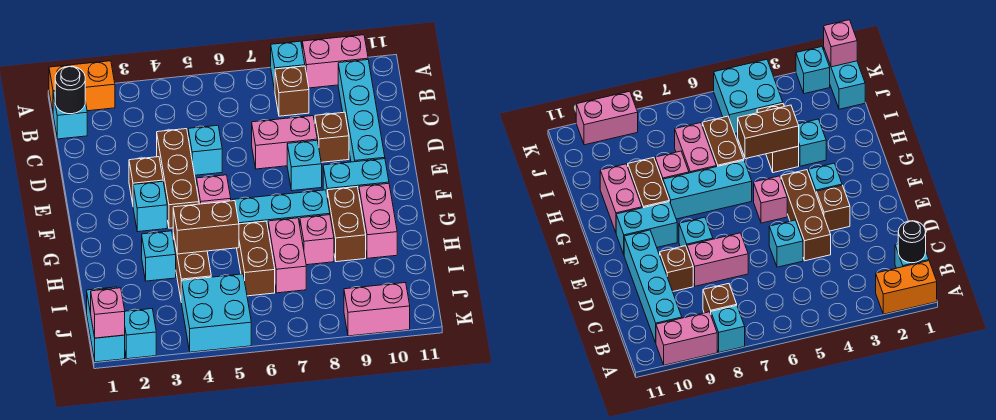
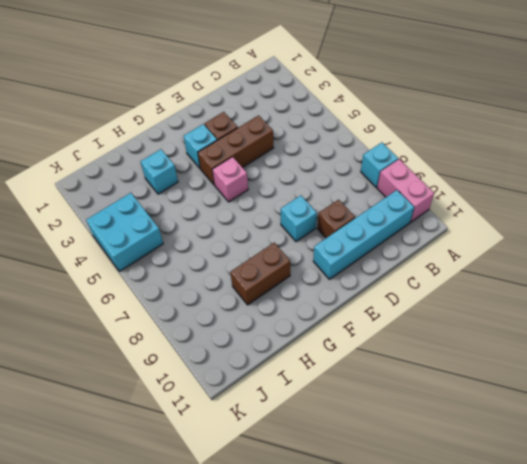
none -> orange 1x2 brick [49,61,115,111]
none -> cyan 1x1 brick [53,92,87,139]
none -> brown 1x1 brick [275,66,309,116]
none -> cyan 1x1 brick [188,125,222,175]

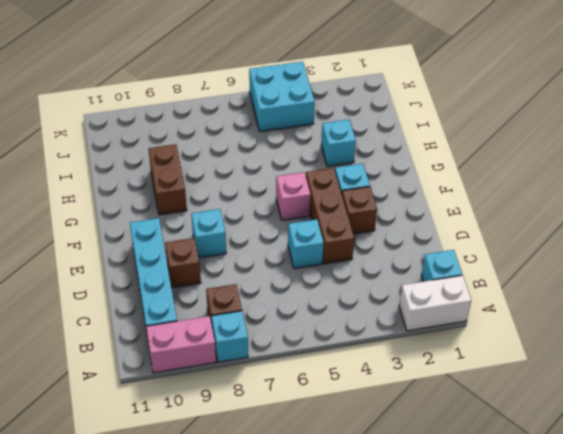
white 1x2 brick [399,275,471,331] -> orange 1x2 brick [49,61,115,111]
none -> pink 1x2 brick [252,116,317,169]
none -> cyan 1x2 brick [323,159,389,194]
none -> cyan 1x3 brick [233,190,330,226]
none -> pink 1x2 brick [359,183,397,258]

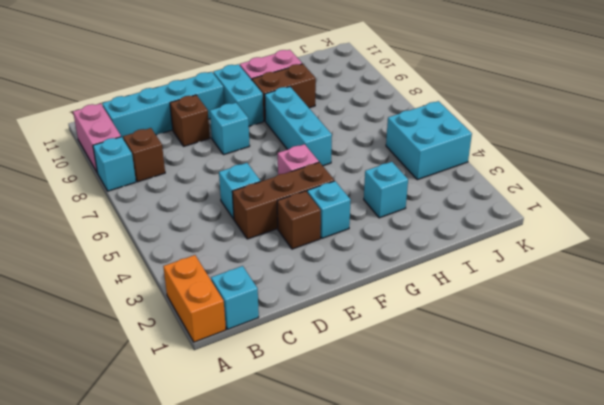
none -> pink 1x2 brick [252,116,317,169]
none -> brown 1x2 brick [173,233,211,302]
none -> brown 1x2 brick [237,221,275,296]
none -> pink 1x2 brick [268,218,306,293]

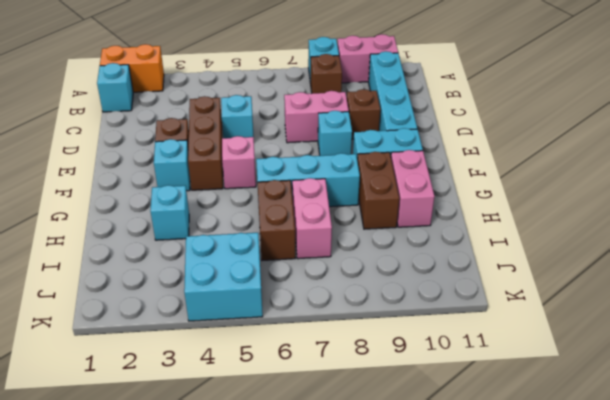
none -> brown 1x2 brick [173,233,211,302]
none -> pink 1x1 brick [300,215,334,265]
none -> cyan 1x2 brick [87,287,125,362]
none -> cyan 1x1 brick [125,309,156,359]

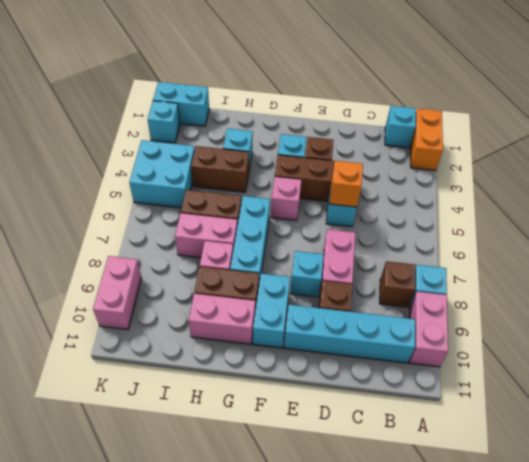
orange 1x1 brick [329,161,363,207] -> none
none -> black 1x1 round brick [55,67,85,114]
none -> brown 1x2 brick [173,201,239,254]
none -> pink 1x1 brick [91,288,125,338]

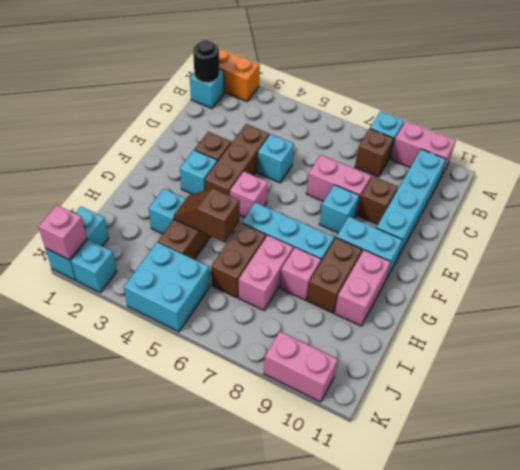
brown 1x2 slope [174,188,240,242] -> brown 1x2 brick [173,201,239,254]

